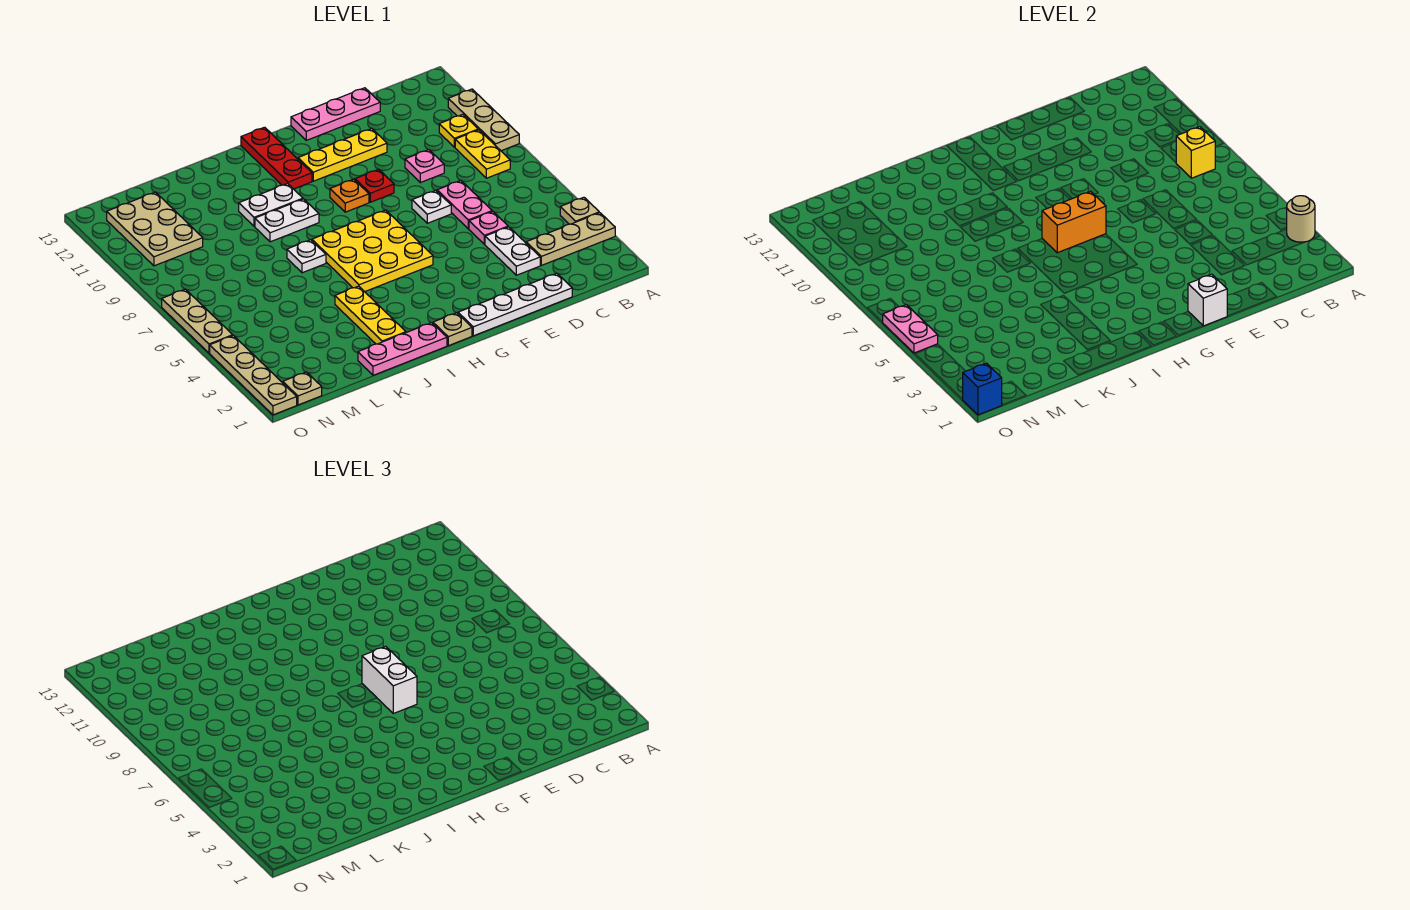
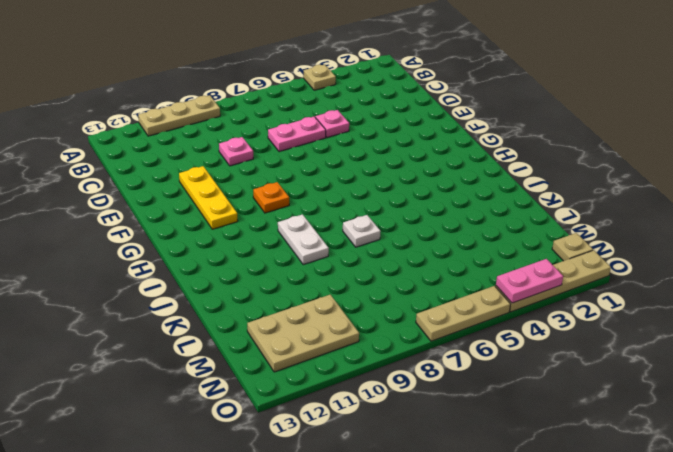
pink 1x2 plate [496,259,563,303] -> pink 1x2 plate moved to [883,305,938,353]
none -> tan 1x3 plate [526,213,615,265]
none -> yellow 1x2 plate [455,130,510,178]
none -> yellow 1x1 plate [439,115,478,147]
none -> white 1x4 plate [458,273,572,336]

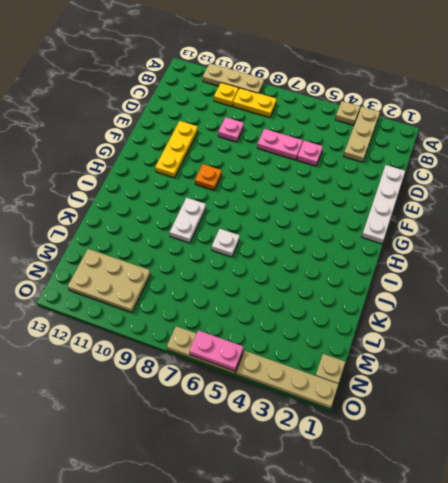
none -> white 1x2 plate [485,227,540,275]
none -> pink 1x3 plate [291,88,380,140]
none -> white 1x1 plate [412,190,451,223]
none -> red 1x1 plate [355,169,394,202]

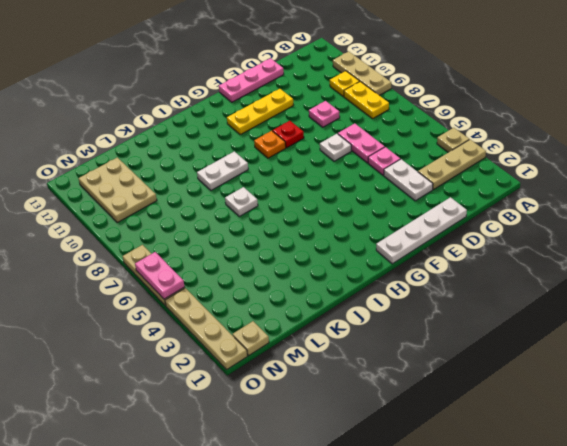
none -> yellow 3x3 plate [312,210,433,292]
none -> tan 1x1 plate [433,313,472,346]
none -> red 1x3 plate [241,127,312,189]
none -> pink 1x3 plate [358,323,447,375]

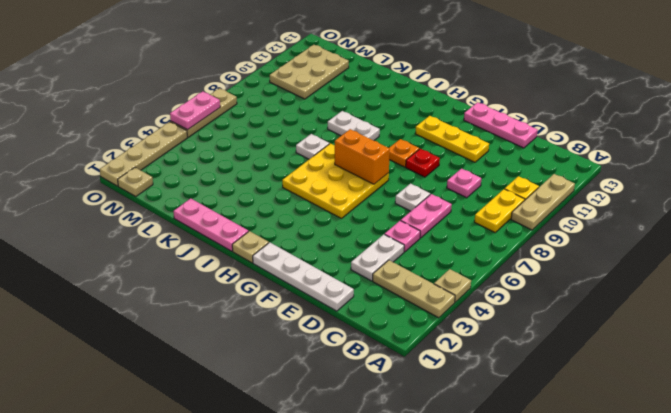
none -> red 1x3 plate [241,127,312,189]
none -> white 1x2 plate [239,184,303,226]
none -> yellow 1x3 plate [335,286,406,344]
none -> tan 1x1 round brick [1286,196,1315,242]

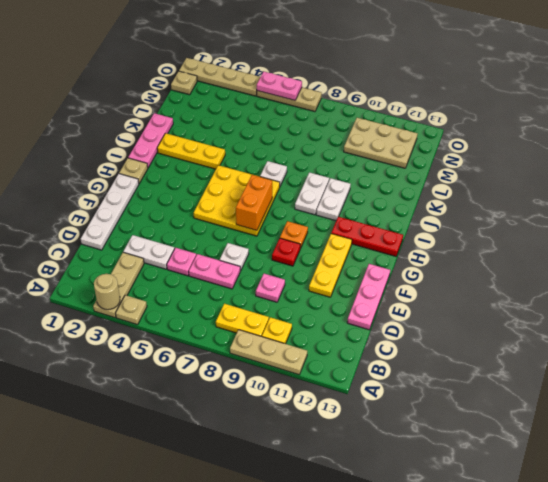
none -> yellow 1x1 brick [1176,127,1215,178]
none -> white 1x1 brick [1188,274,1227,326]
none -> blue 1x1 brick [962,363,1002,415]
none -> white 1x2 brick [362,646,417,713]

